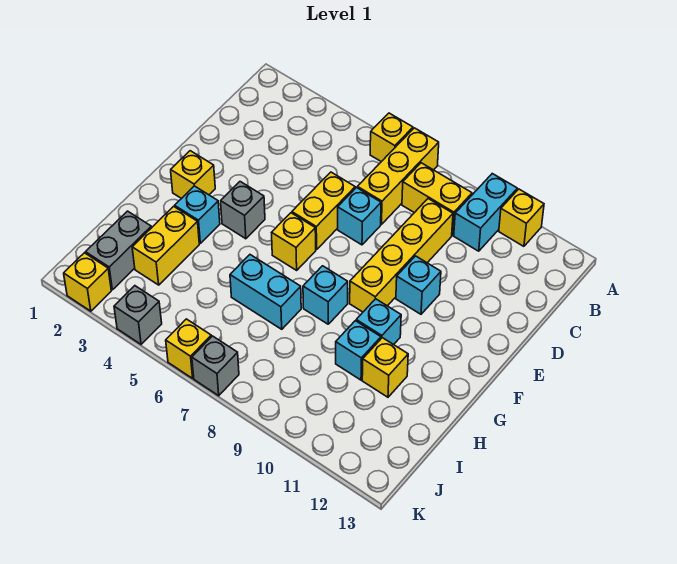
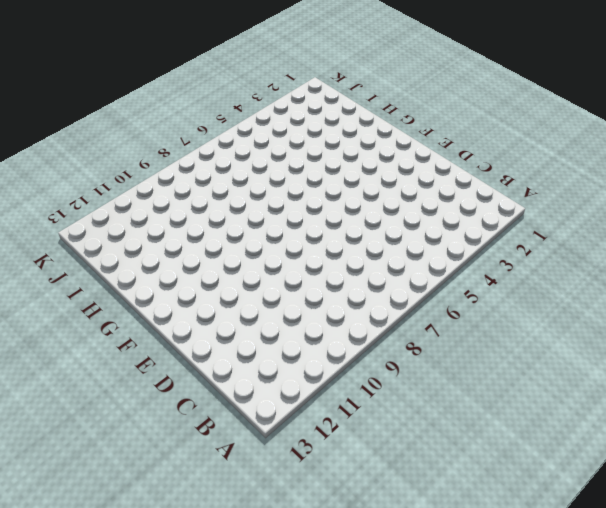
none -> yellow 1x1 brick [370,113,413,162]
none -> yellow 1x3 brick [357,128,439,224]
none -> cyan 1x2 brick [454,174,517,251]

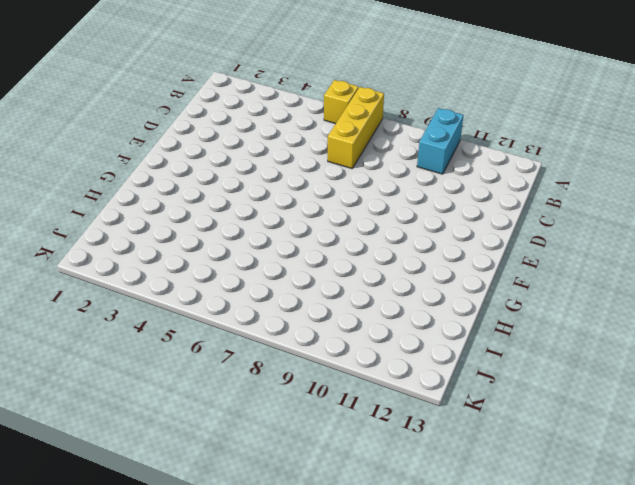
none -> yellow 1x1 brick [499,189,544,246]
none -> yellow 1x2 brick [402,163,472,235]
none -> yellow 1x4 brick [350,199,453,312]

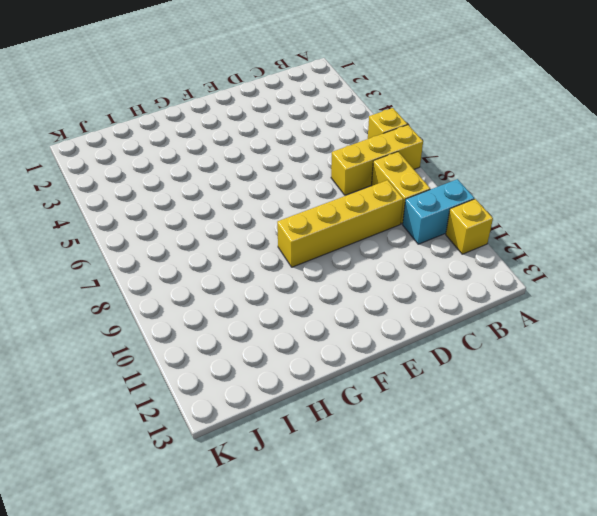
none -> yellow 1x2 brick [292,172,355,250]
none -> cyan 1x1 brick [338,188,381,245]
none -> cyan 1x1 brick [396,256,441,314]

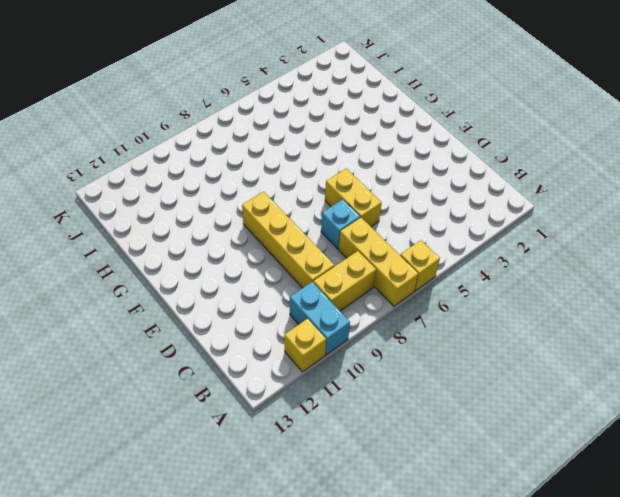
none -> cyan 1x1 brick [396,256,441,314]
none -> yellow 1x1 brick [171,151,215,199]
none -> grey 1x1 brick [221,182,265,239]

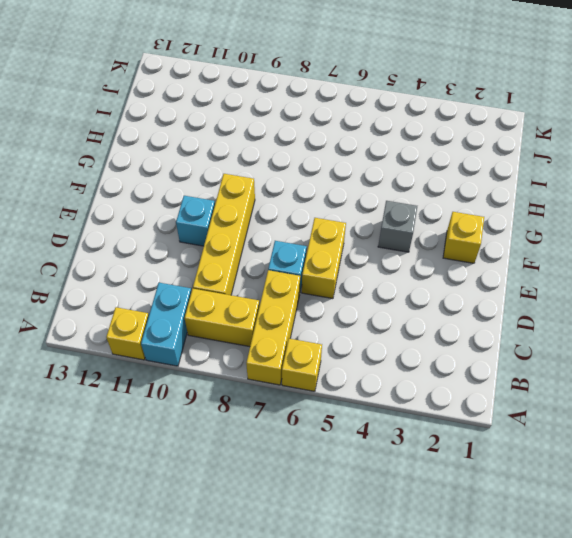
none -> yellow 1x1 brick [272,213,316,270]
none -> cyan 1x1 brick [175,186,220,243]
none -> cyan 1x1 brick [303,266,348,324]

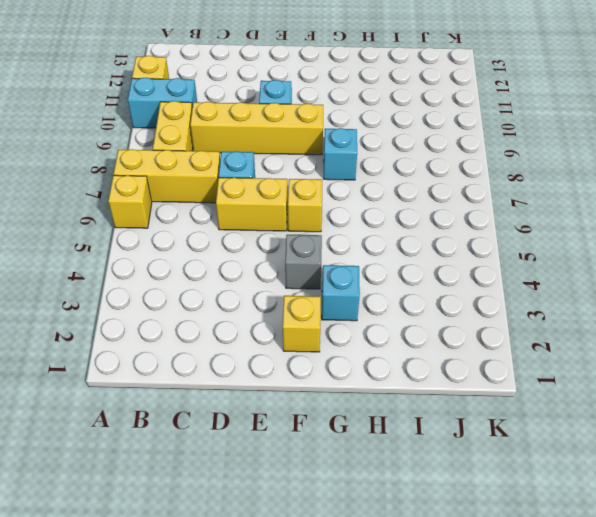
none -> cyan 1x1 brick [356,299,401,345]
none -> yellow 1x2 brick [132,206,199,285]
none -> cyan 1x2 brick [230,255,301,329]

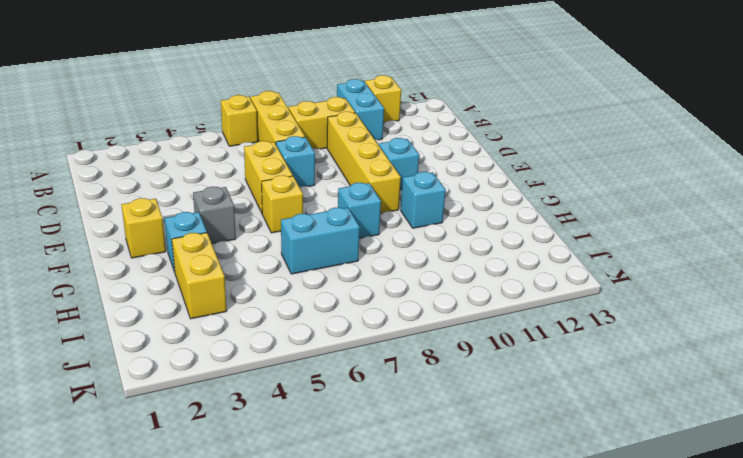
none -> cyan 1x1 brick [336,321,381,380]
none -> yellow 1x1 brick [362,338,408,397]
none -> grey 1x2 brick [86,211,151,290]

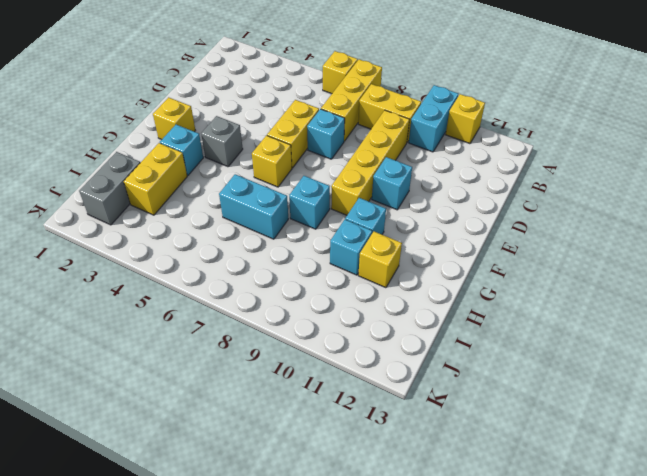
none -> yellow 1x1 brick [64,253,111,311]
none -> grey 1x1 brick [114,286,162,344]
none -> yellow 1x1 brick [166,319,211,378]

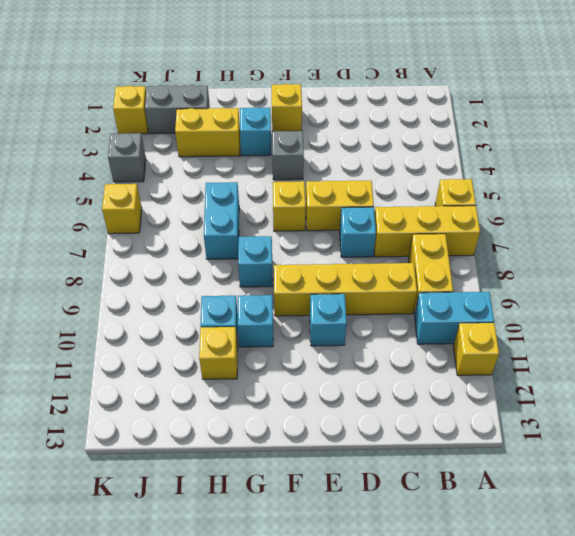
none -> grey 1x1 brick [192,336,239,396]

